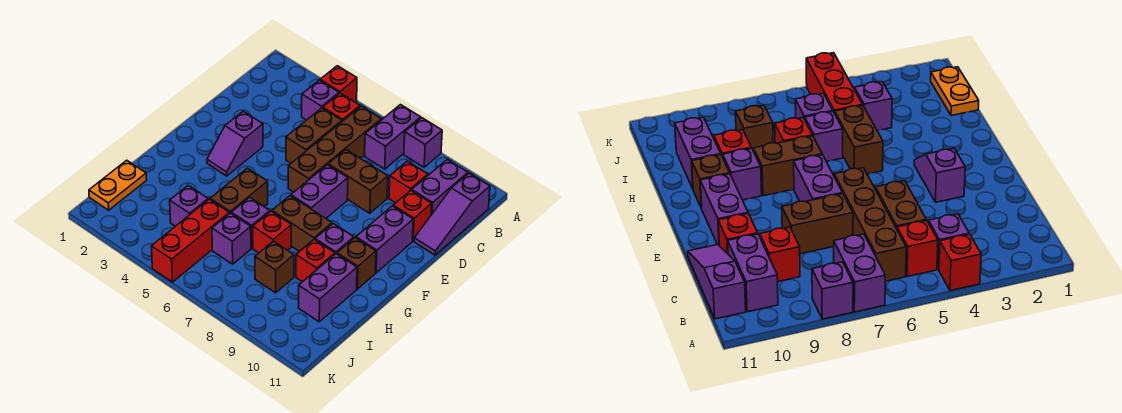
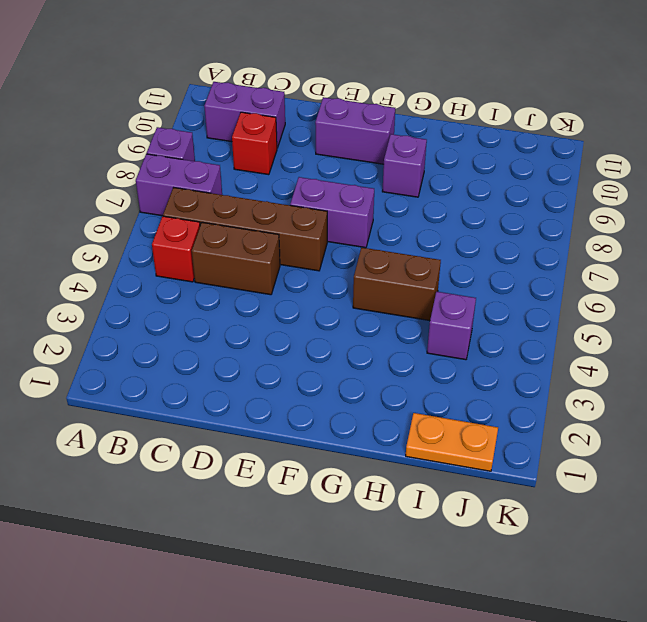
none -> red 1x1 brick [320,66,357,102]
none -> purple 1x1 brick [302,80,339,120]
none -> purple 1x3 slope [414,173,490,255]

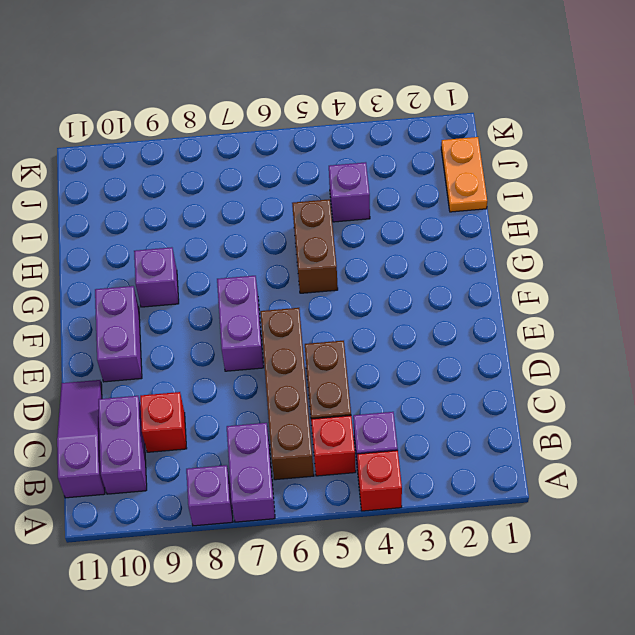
none -> brown 1x2 brick [328,150,388,213]
none -> red 1x1 brick [393,190,432,241]
none -> purple 1x2 slope [207,111,263,176]

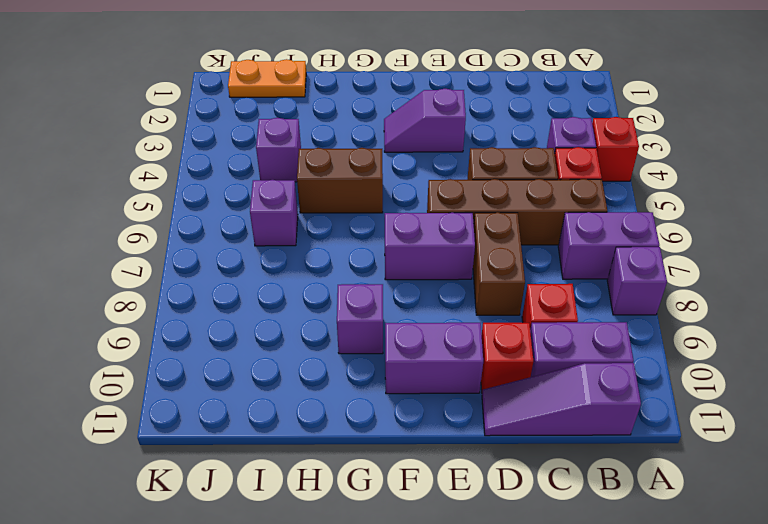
none -> brown 1x2 brick [272,196,332,251]
none -> brown 1x1 brick [337,238,376,289]
none -> purple 1x1 brick [231,197,270,248]

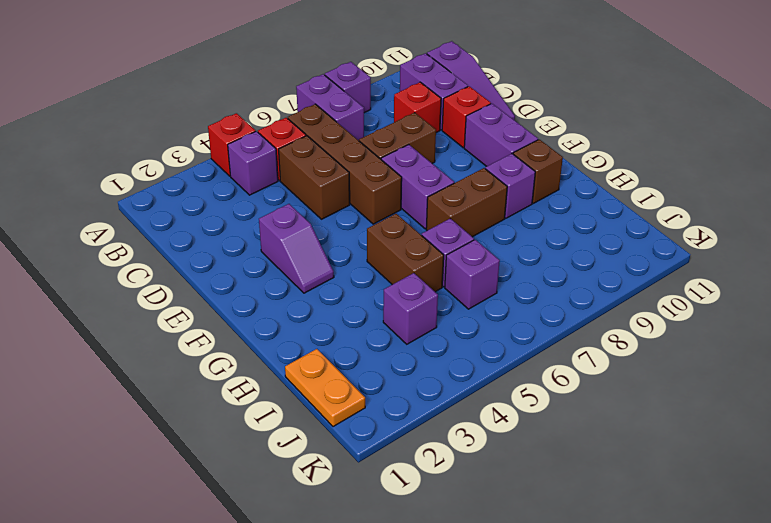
none -> red 1x1 brick [253,212,291,253]
none -> red 1x1 brick [296,239,335,282]
none -> purple 1x2 brick [298,254,357,322]

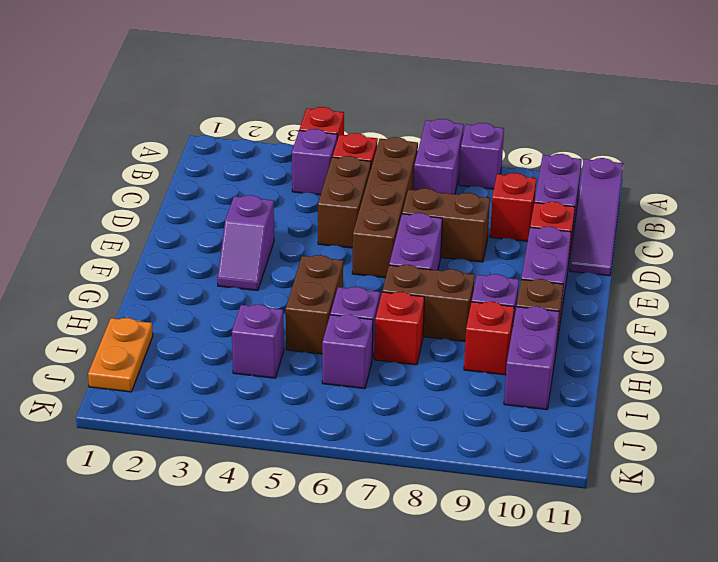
none -> red 1x3 brick [151,199,229,282]
none -> brown 1x1 brick [255,241,294,293]

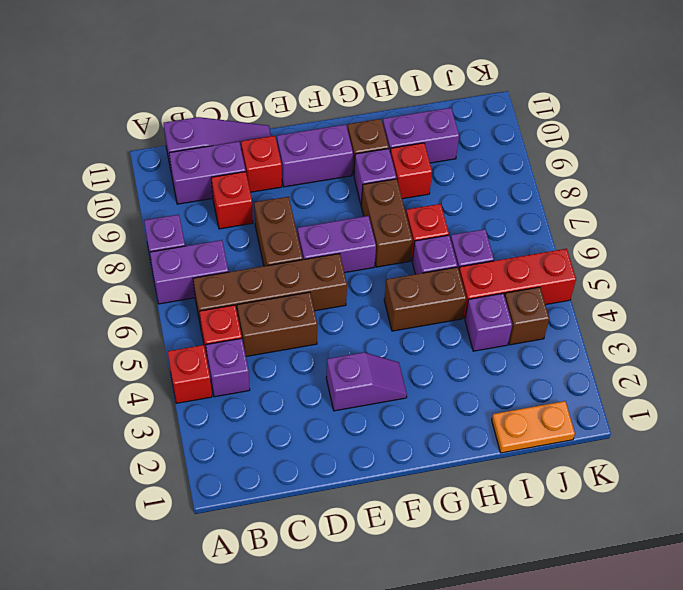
brown 1x1 brick [505,287,549,345] -> brown 1x1 brick moved to [255,241,294,293]

